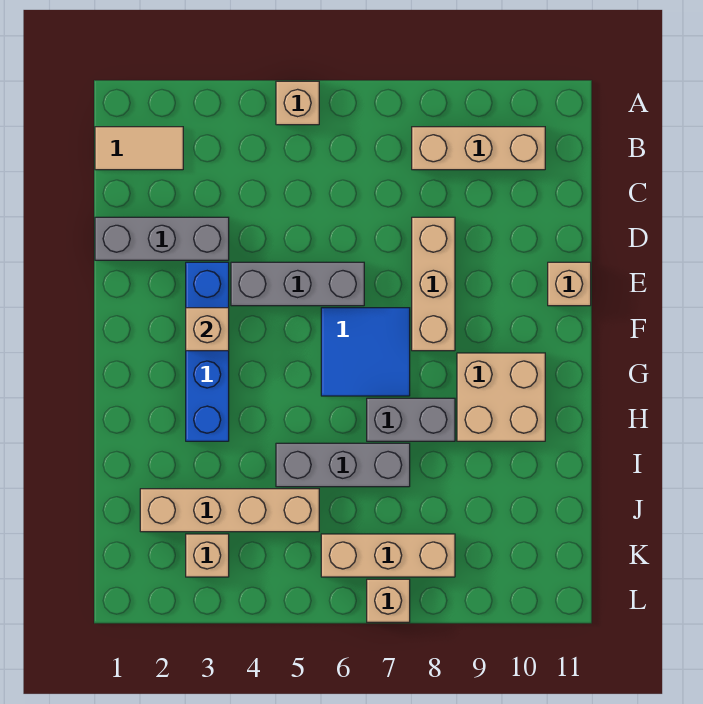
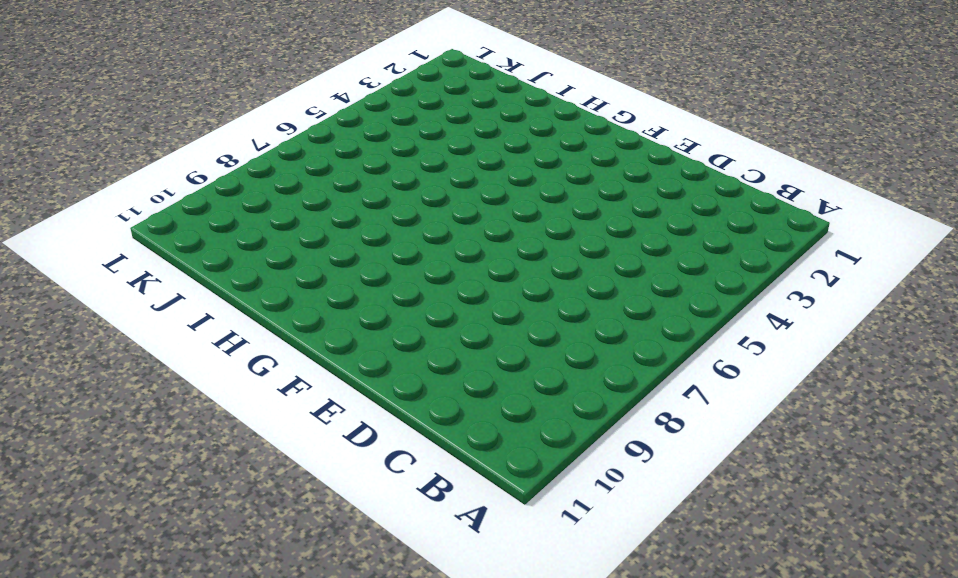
none -> tan 1x1 brick [276,81,319,125]
none -> tan 1x2 tile [95,127,183,170]
none -> tan 1x3 brick [412,127,545,170]

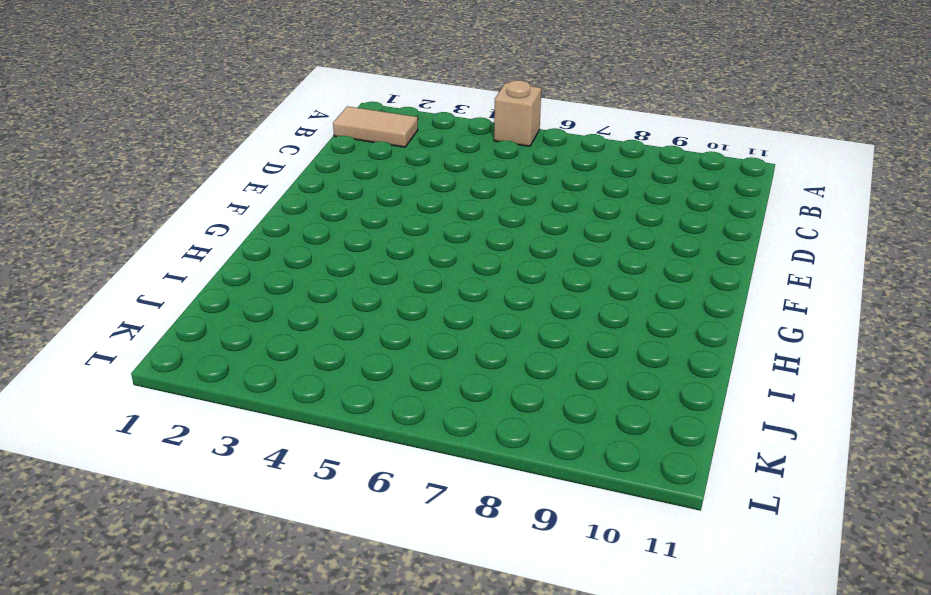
none -> tan 1x3 brick [412,127,545,170]
none -> grey 1x3 brick [95,217,229,260]
none -> tan 1x3 brick [412,217,455,351]

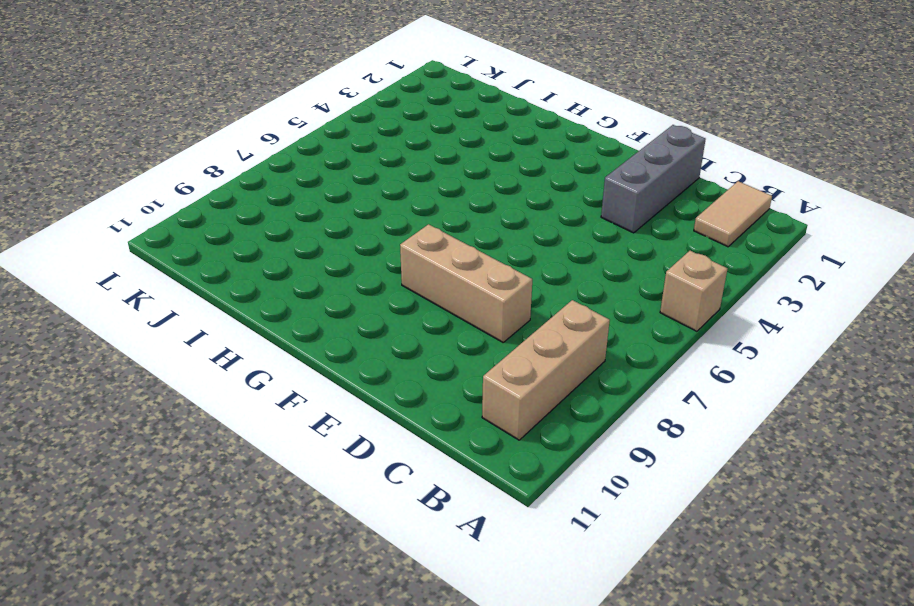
none -> blue 1x4 brick [186,262,229,441]
none -> grey 1x3 brick [231,262,364,306]
none -> tan 1x1 brick [548,262,591,306]

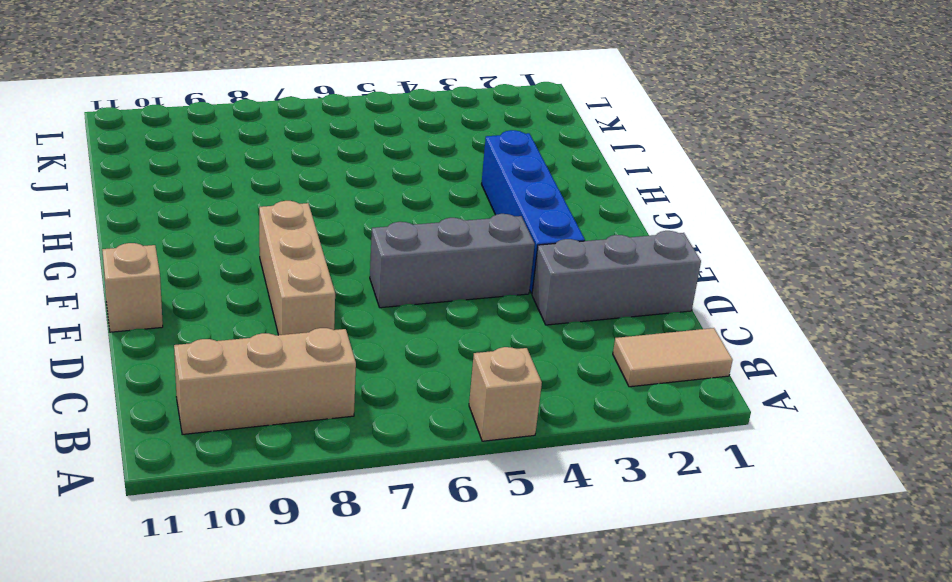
none -> blue 2x2 tile [321,308,410,396]
none -> tan 2x2 brick [457,353,545,441]
none -> grey 1x2 brick [367,398,455,441]

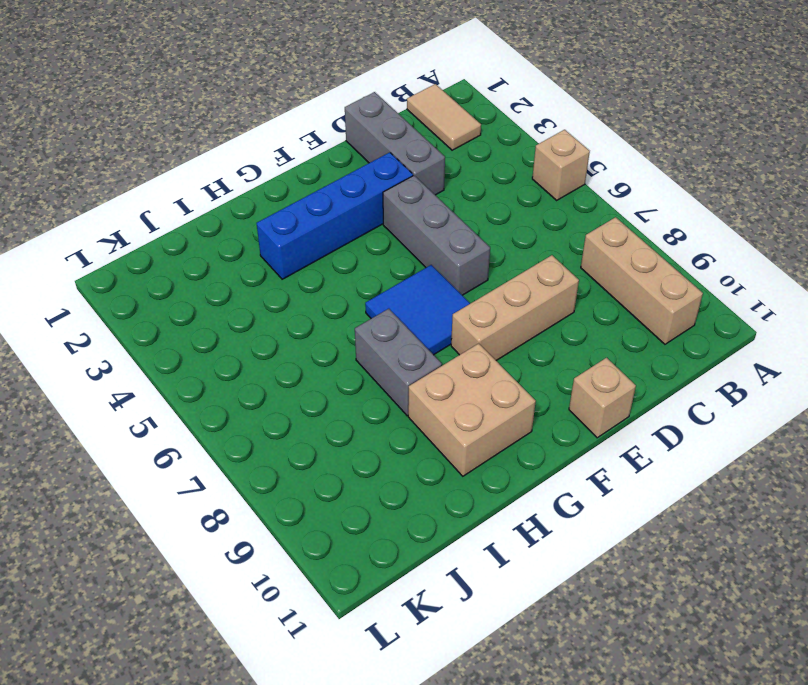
none -> grey 1x3 brick [276,443,410,487]
none -> tan 1x4 brick [140,489,319,532]
none -> tan 1x1 brick [186,534,229,577]

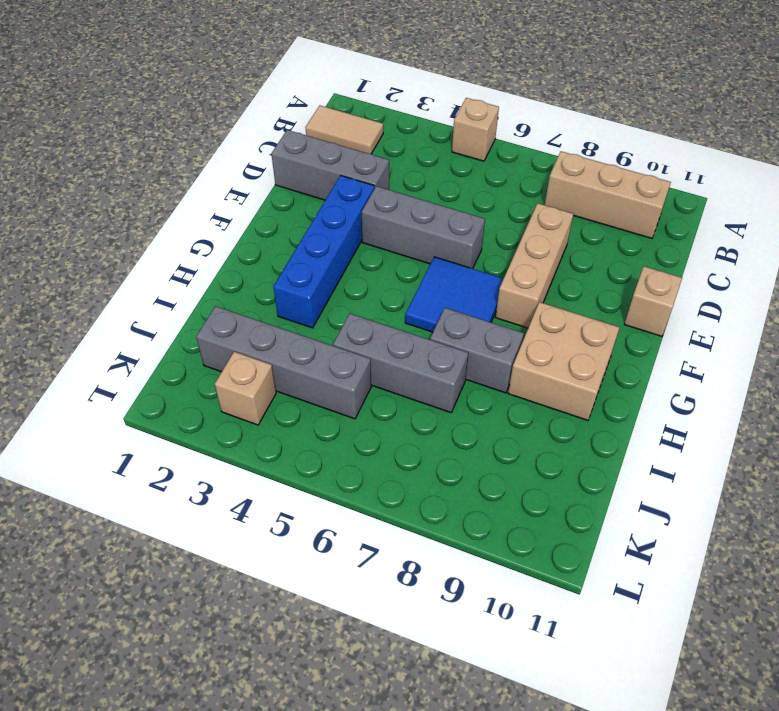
grey 1x4 brick [196,306,371,419] -> tan 1x4 brick [140,489,319,532]
none -> tan 1x3 brick [321,534,455,577]
none -> tan 1x1 brick [367,579,410,622]
none -> tan 1x1 brick [186,308,229,351]

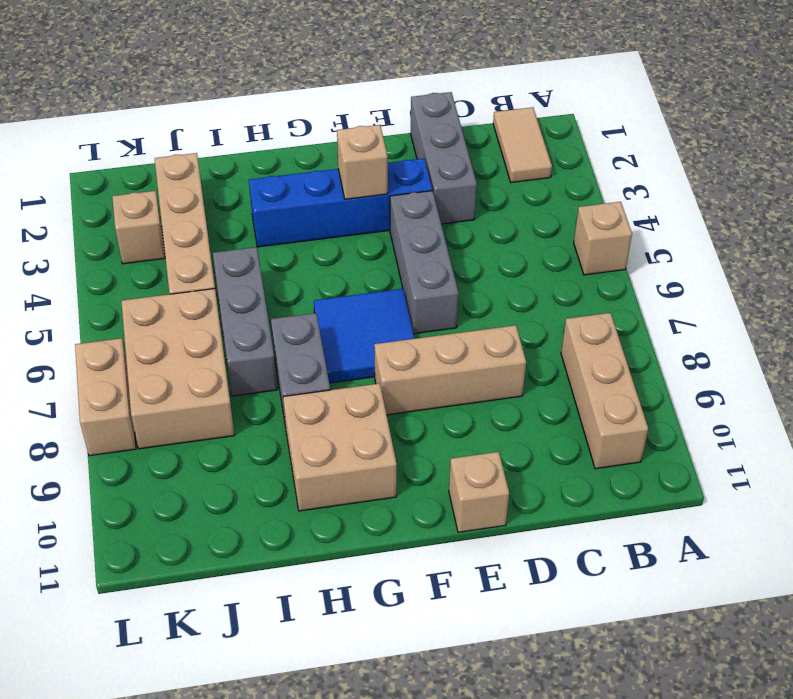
tan 2x3 brick [121,289,234,449] -> tan 1x3 brick [321,534,455,577]
tan 1x2 brick [75,338,136,456] -> tan 1x1 brick [367,579,410,622]

